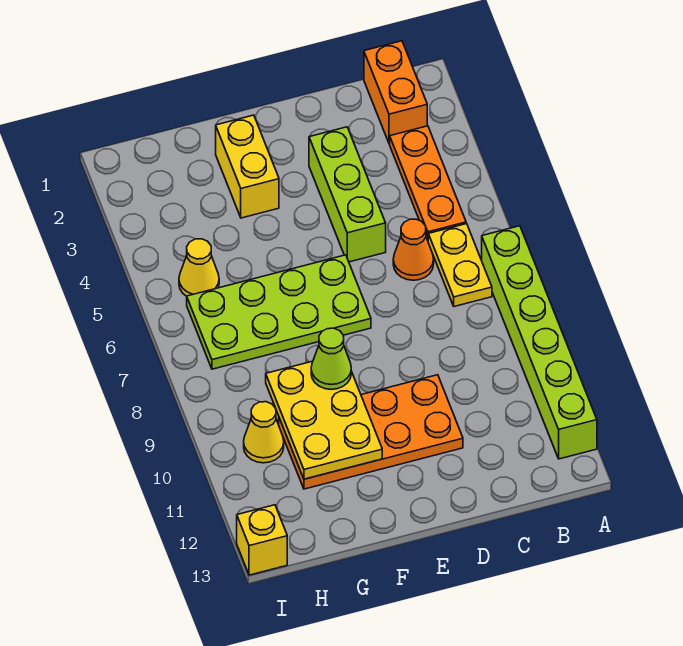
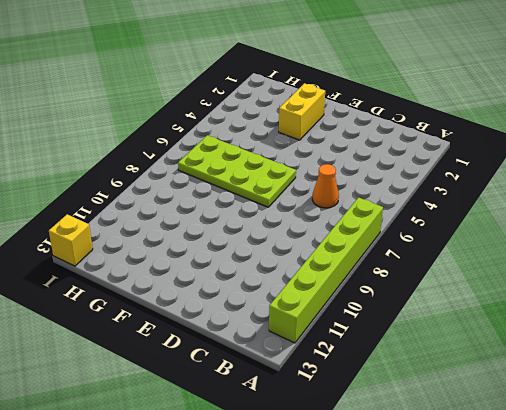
none -> orange 1x2 brick [364,41,427,144]
none -> orange 1x3 plate [390,126,466,240]
none -> yellow 1x2 plate [428,224,492,307]

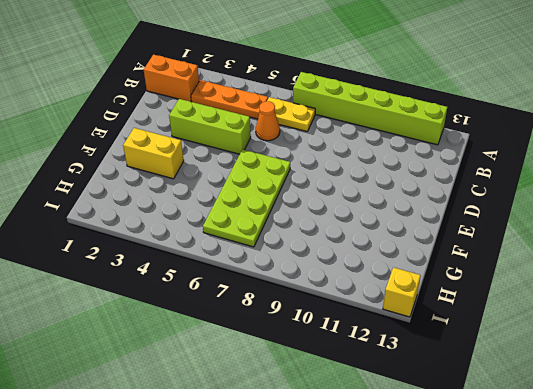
none -> orange 2x4 plate [279,375,463,489]
none -> yellow 1x1 cone [179,239,219,296]
none -> yellow 1x1 cone [244,402,284,463]

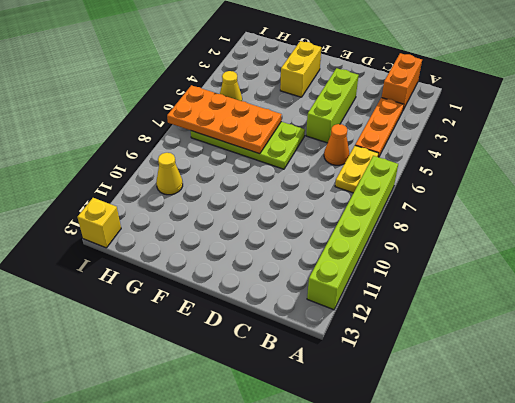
orange 2x4 plate [167,85,282,154] -> orange 2x4 plate moved to [279,375,463,489]
none -> yellow 2x3 plate [266,361,382,479]
none -> lime 1x1 cone [311,328,351,389]

